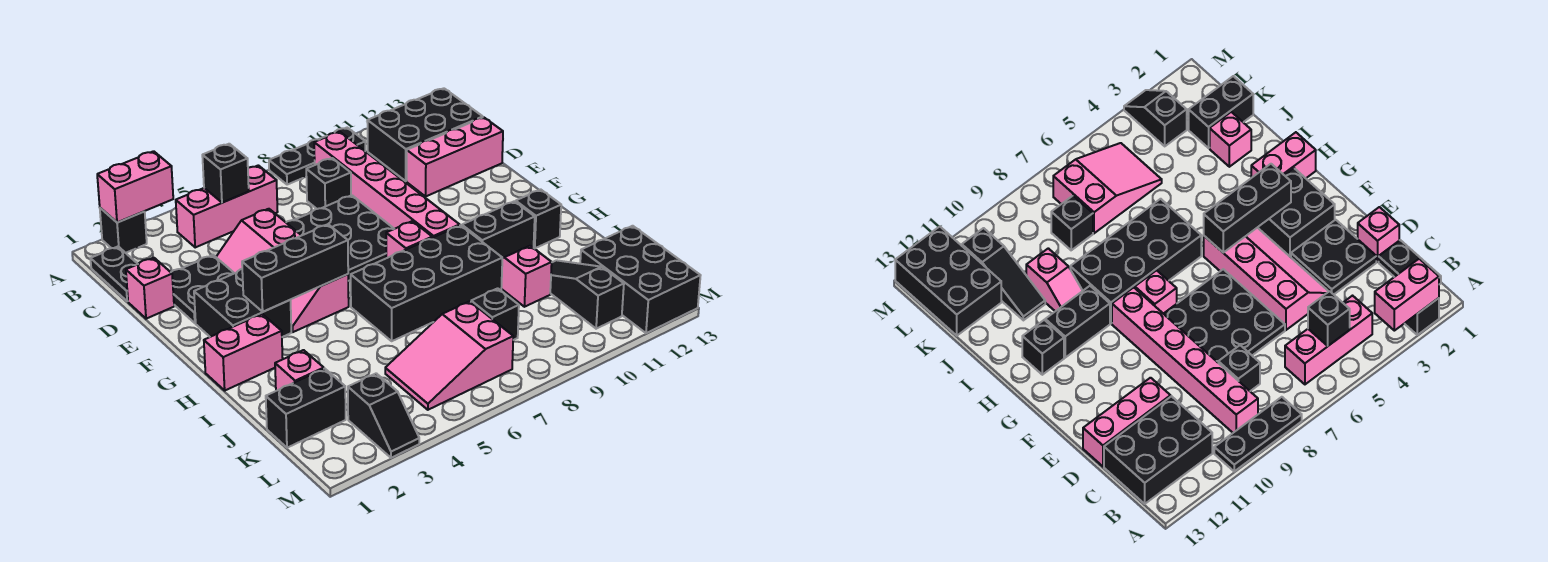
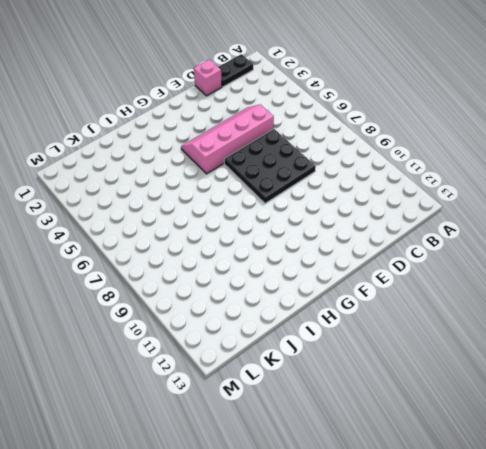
none -> black 1x1 brick [100,208,147,253]
none -> black 1x3 plate [269,128,365,185]
none -> pink 1x3 brick [176,165,278,247]

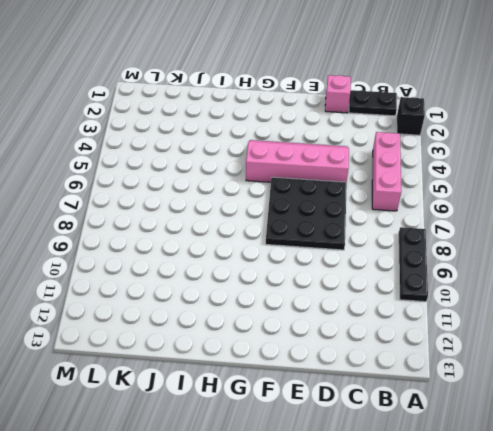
none -> pink 1x6 brick [314,132,460,238]
none -> black 2x3 brick [367,88,483,181]
none -> black 1x1 brick [306,158,351,209]

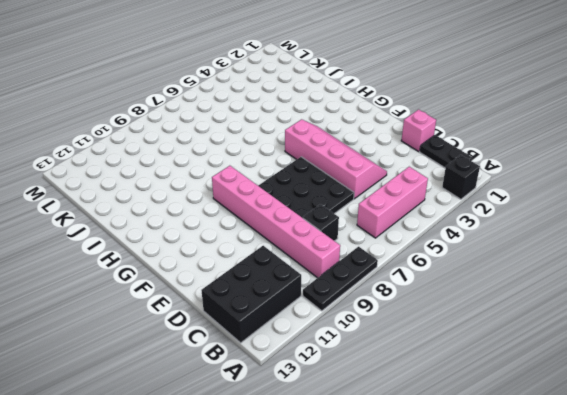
none -> black 2x2 plate [171,255,234,323]
none -> pink 1x3 brick [407,117,503,196]
none -> black 2x2 brick [194,269,291,337]

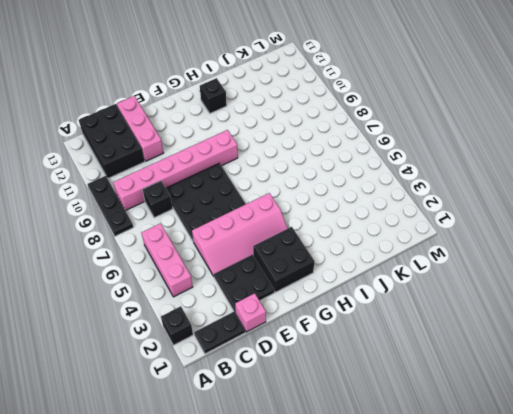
none -> pink 1x1 brick [386,221,432,258]
none -> pink 1x2 brick [204,314,283,390]
none -> black 2x4 brick [351,225,502,341]

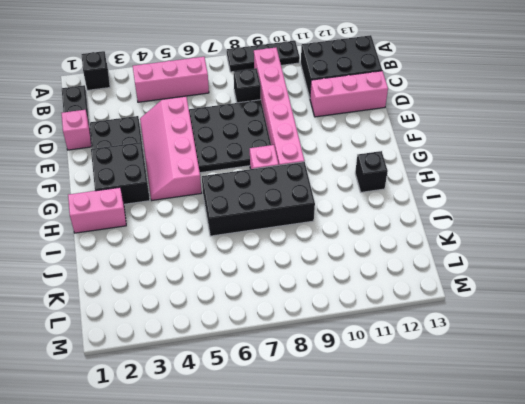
none -> black 1x2 brick [462,201,535,258]
none -> pink 1x2 slope [501,246,552,307]
none -> pink 1x1 brick [275,350,324,391]

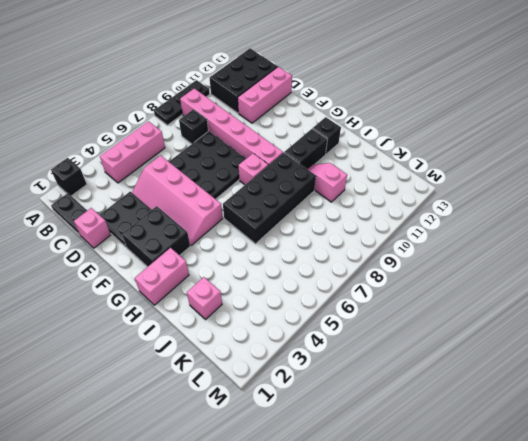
none -> black 1x3 slope [550,260,624,329]
none -> black 1x2 brick [266,369,346,448]
none -> pink 2x3 slope [385,301,513,410]

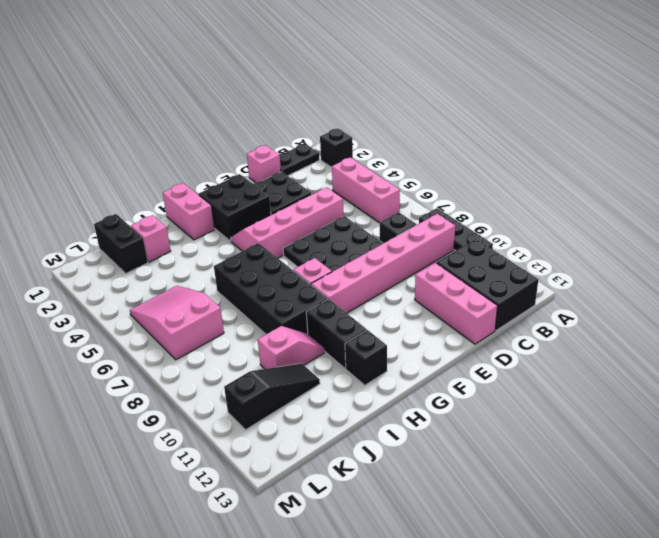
none -> black 1x1 brick [471,288,519,340]
none -> black 2x3 brick [580,226,701,333]
none -> black 1x2 slope [348,373,419,458]

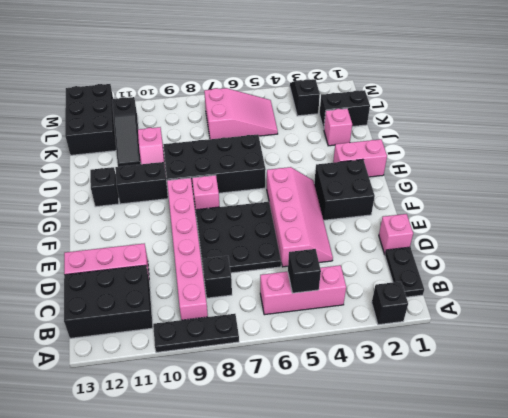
none -> black 2x2 plate [171,255,234,323]
none -> black 1x1 brick [471,288,519,340]
none -> pink 1x2 brick [97,151,173,223]

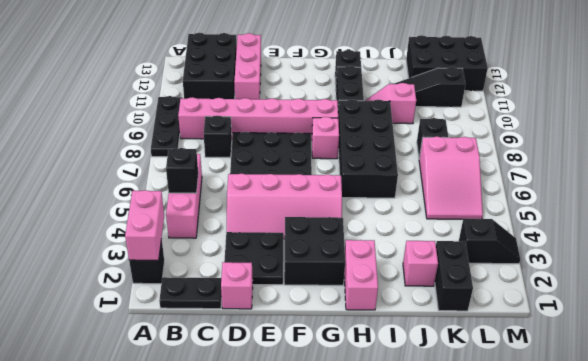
none -> black 1x3 brick [242,224,348,312]

